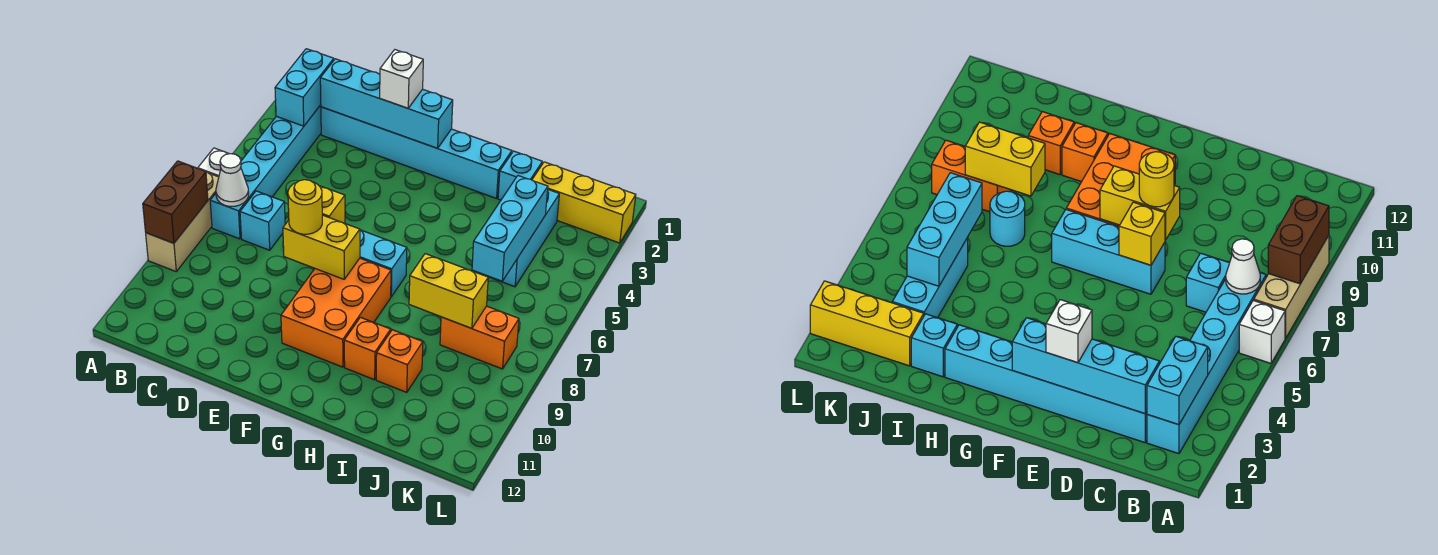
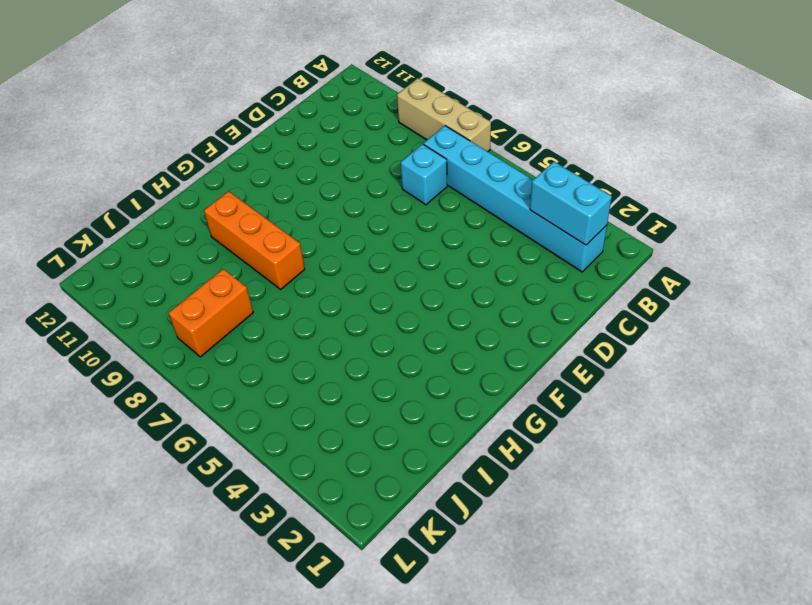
orange 1x3 brick [204,191,305,289] -> orange 1x1 brick [344,317,391,380]
none -> white 1x1 brick [198,148,242,177]
none -> cyan 1x6 brick [321,107,512,198]
none -> cyan 1x3 brick [360,230,407,297]

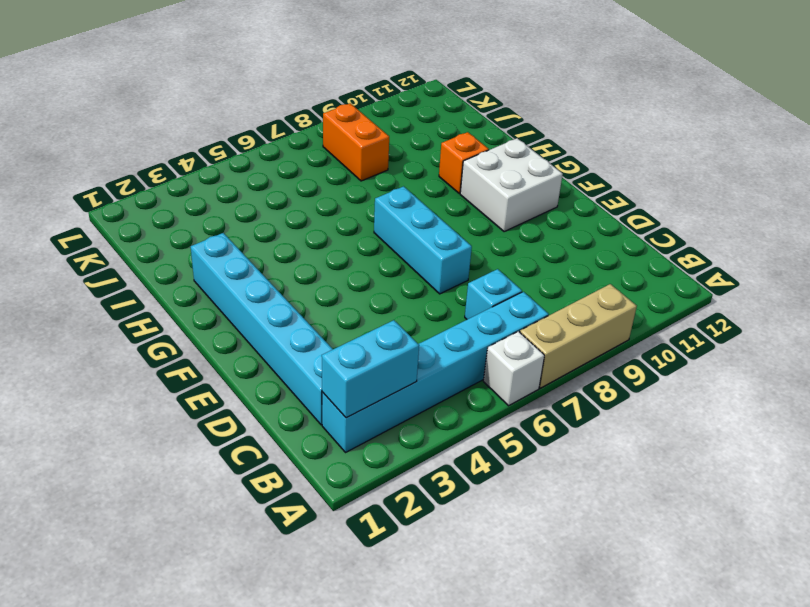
white 2x2 brick [460,138,563,232] -> orange 2x3 brick [281,258,391,367]
none -> cyan 1x1 brick [498,151,542,200]
none -> cyan 1x1 round brick [990,191,1025,246]
none -> orange 1x1 brick [376,330,423,392]

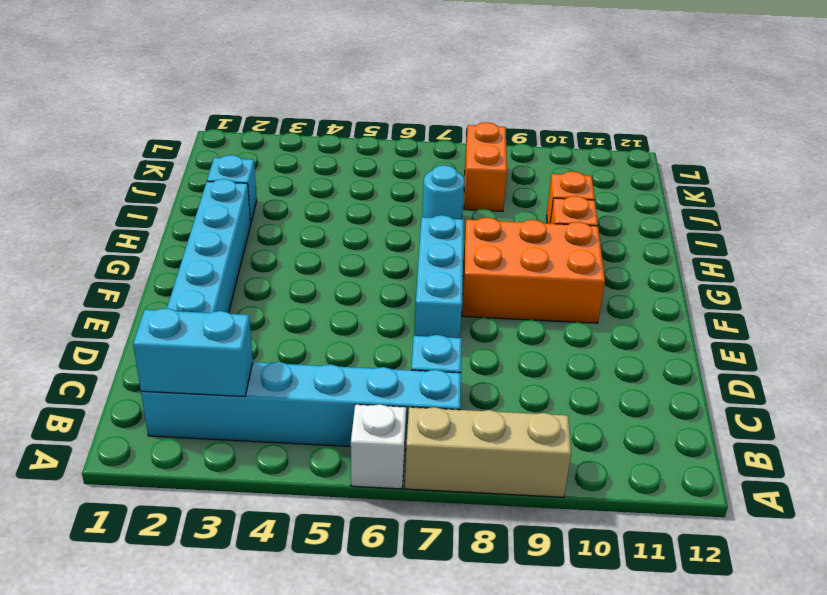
none -> yellow 1x3 brick [532,162,636,243]
none -> cyan 1x3 brick [485,190,559,287]
none -> brown 1x2 brick [143,161,208,243]

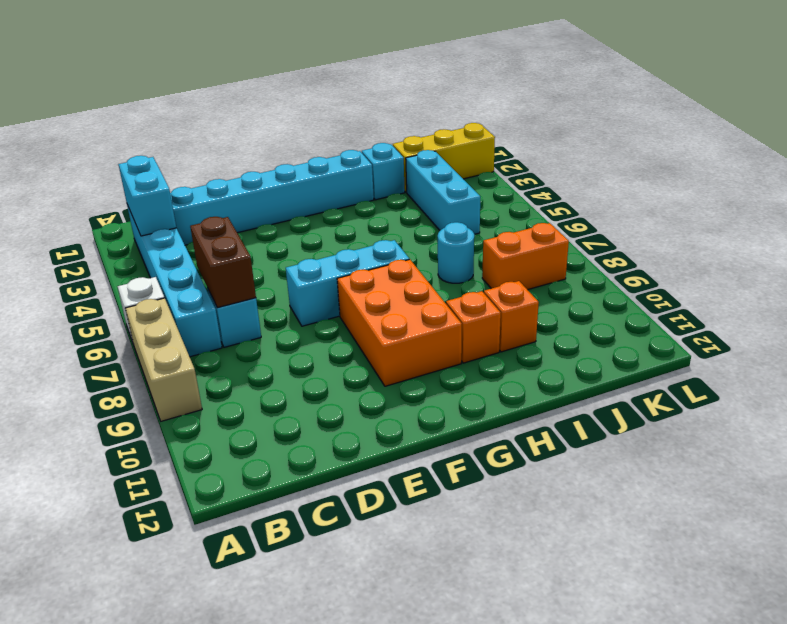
brown 1x2 brick [190,217,256,308] -> brown 1x2 brick moved to [143,161,208,243]
none -> white 1x1 cone [216,154,249,206]
none -> cyan 1x4 brick [320,59,453,148]
none -> yellow 1x1 brick [320,186,345,223]

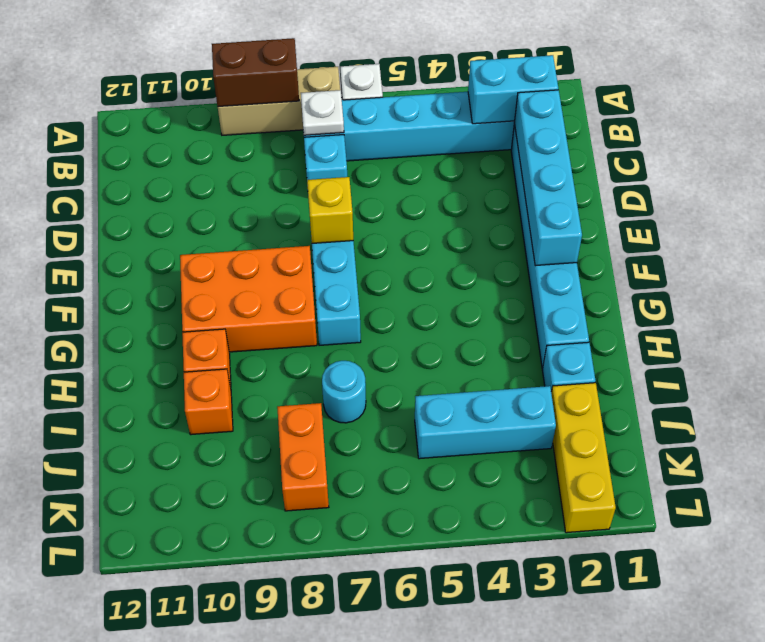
white 1x1 plate [301,90,344,135] -> white 1x1 cone [216,154,249,206]
none -> yellow 1x2 brick [283,215,360,279]
none -> yellow 1x2 brick [409,254,488,328]
none -> cyan 1x3 brick [472,176,548,281]

